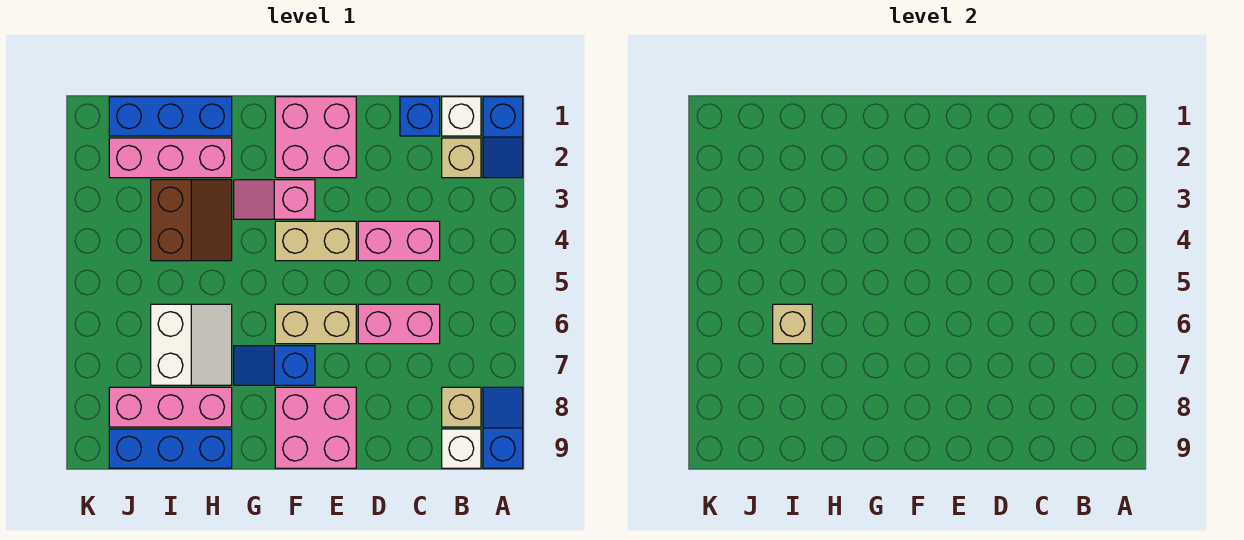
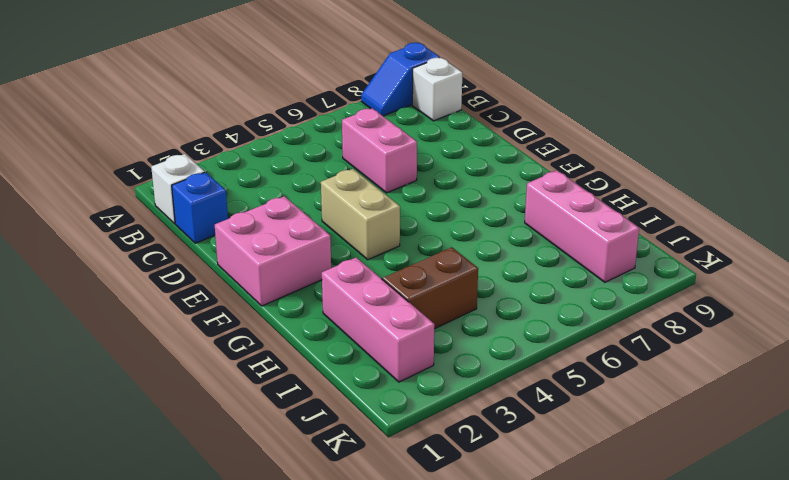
none -> blue 1x2 slope [483,97,523,178]
none -> tan 1x1 brick [442,138,481,178]
none -> tan 1x1 brick [442,387,481,427]

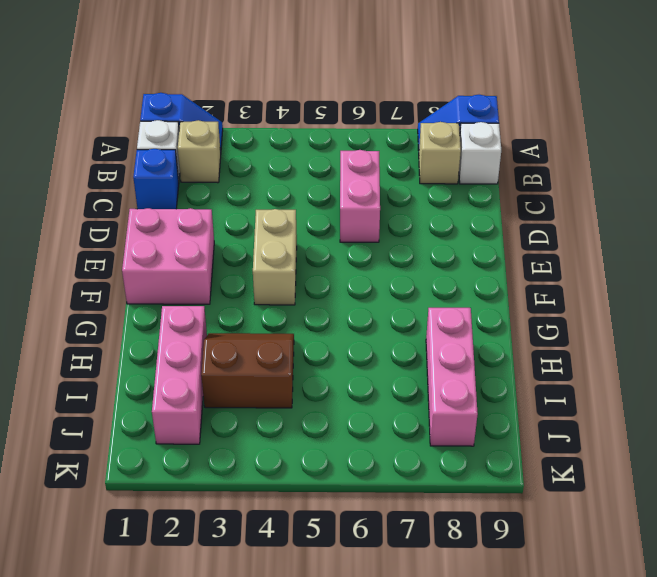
none -> pink 1x2 brick [358,221,440,261]
none -> tan 1x2 brick [275,304,356,344]
none -> pink 2x2 brick [275,387,356,468]

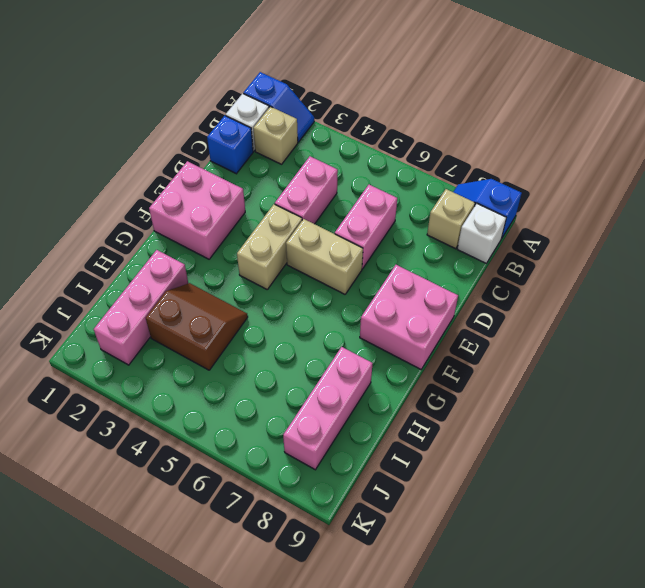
tan 1x2 brick [286,219,363,294] -> tan 1x2 brick turned to [275,304,356,344]
none -> pink 1x2 slope [234,180,315,219]
none -> blue 1x2 slope [234,346,315,385]
none -> blue 1x3 brick [109,97,232,136]

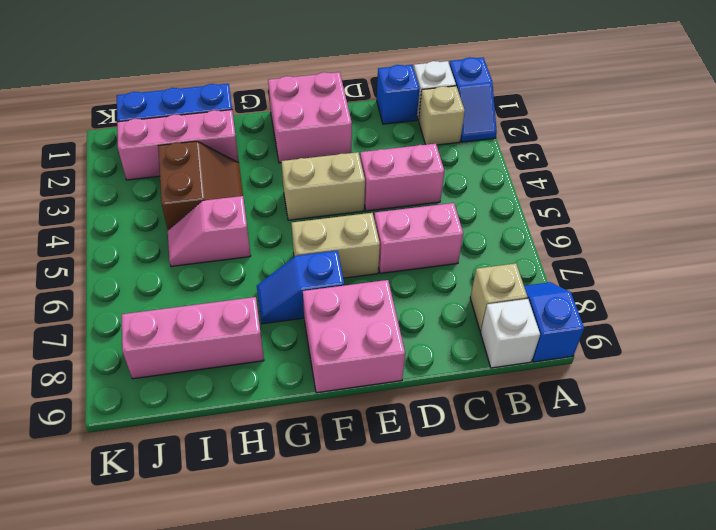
pink 1x2 slope [168,196,251,266] -> pink 1x2 slope moved to [234,180,315,219]
none -> white 2x2 slope [151,304,232,385]
none -> blue 1x3 brick [109,429,232,468]
none -> tan 1x1 brick [773,304,812,344]

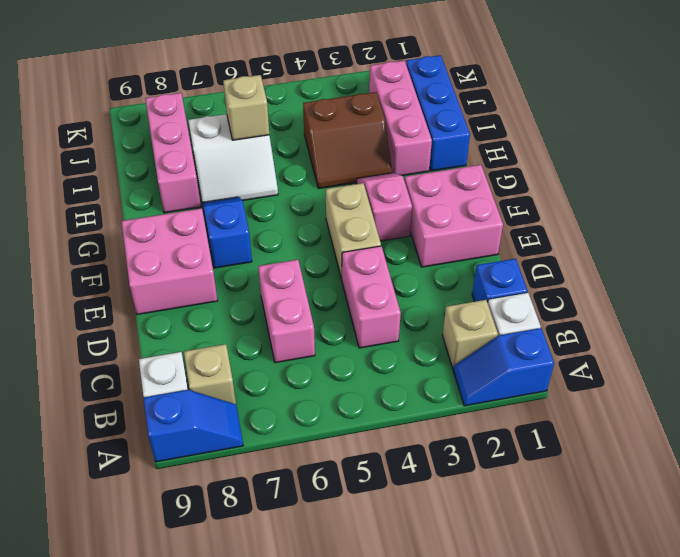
none -> tan 1x2 brick [275,304,356,344]
none -> blue 1x3 brick [109,429,232,468]

